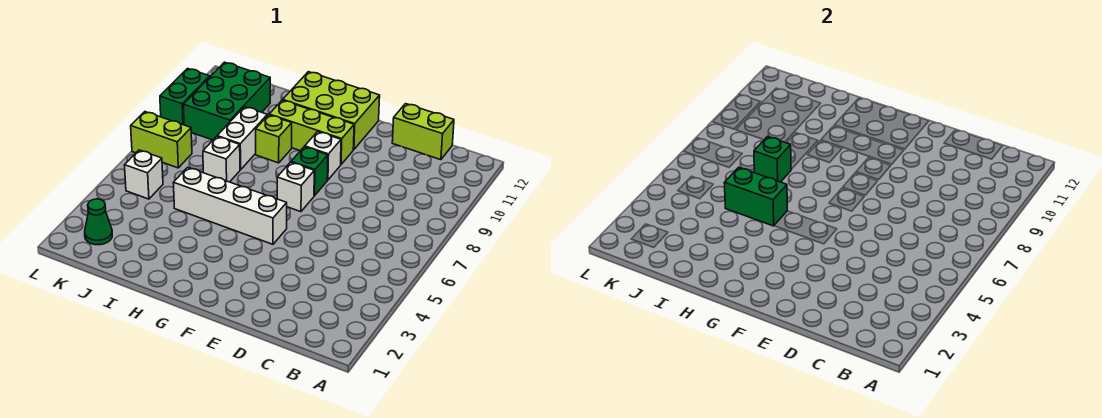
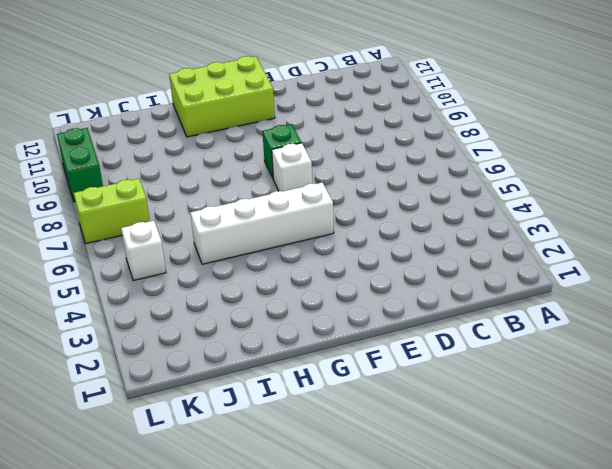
none -> lime 1x2 brick [392,104,454,160]
none -> white 1x1 brick [305,132,341,180]
none -> lime 1x3 brick [269,100,354,164]

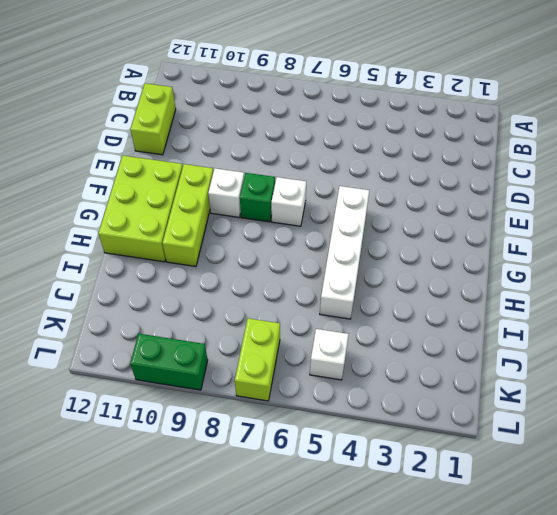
none -> lime 1x1 brick [256,115,292,163]
none -> white 1x1 brick [203,136,240,182]
none -> white 1x2 brick [217,107,267,170]

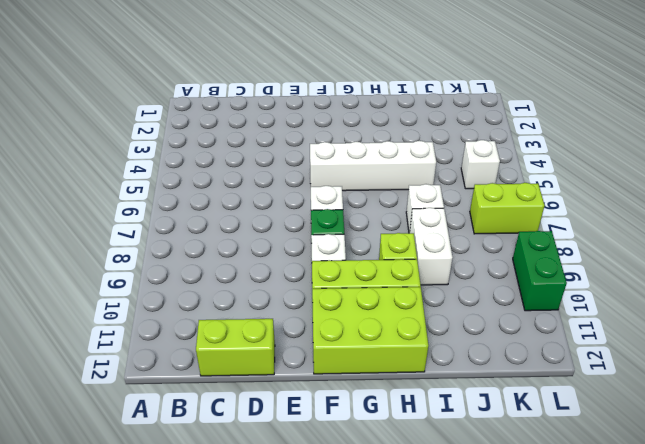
none -> green 2x3 brick [183,62,270,140]
none -> green 1x1 cone [85,199,112,245]
none -> green 1x2 brick [724,167,787,226]

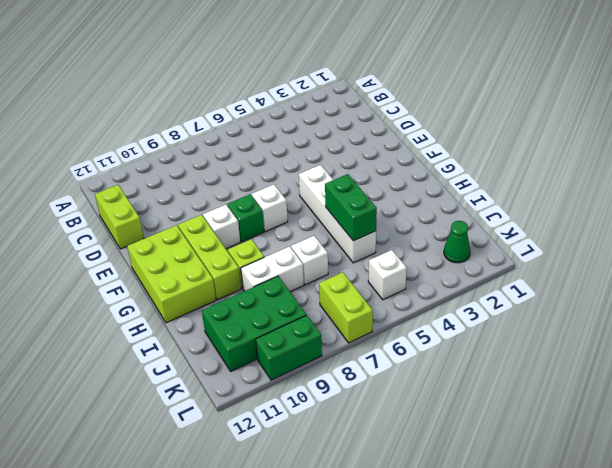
none -> green 1x1 brick [754,136,791,182]

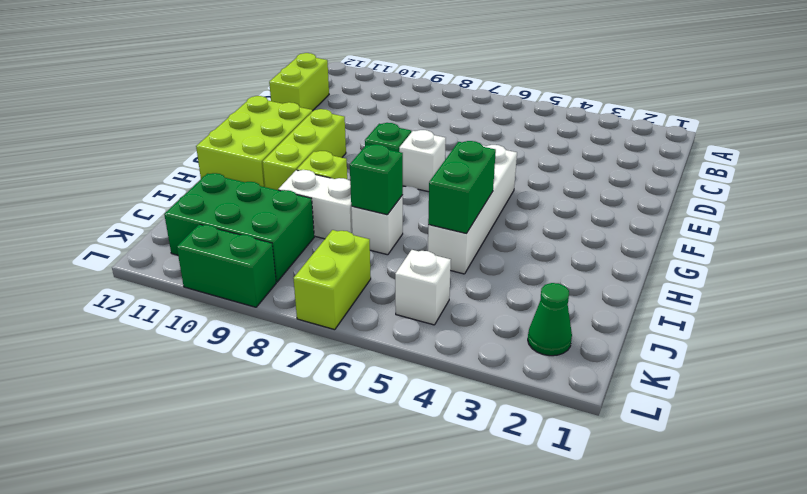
none -> white 1x1 brick [305,132,341,180]

